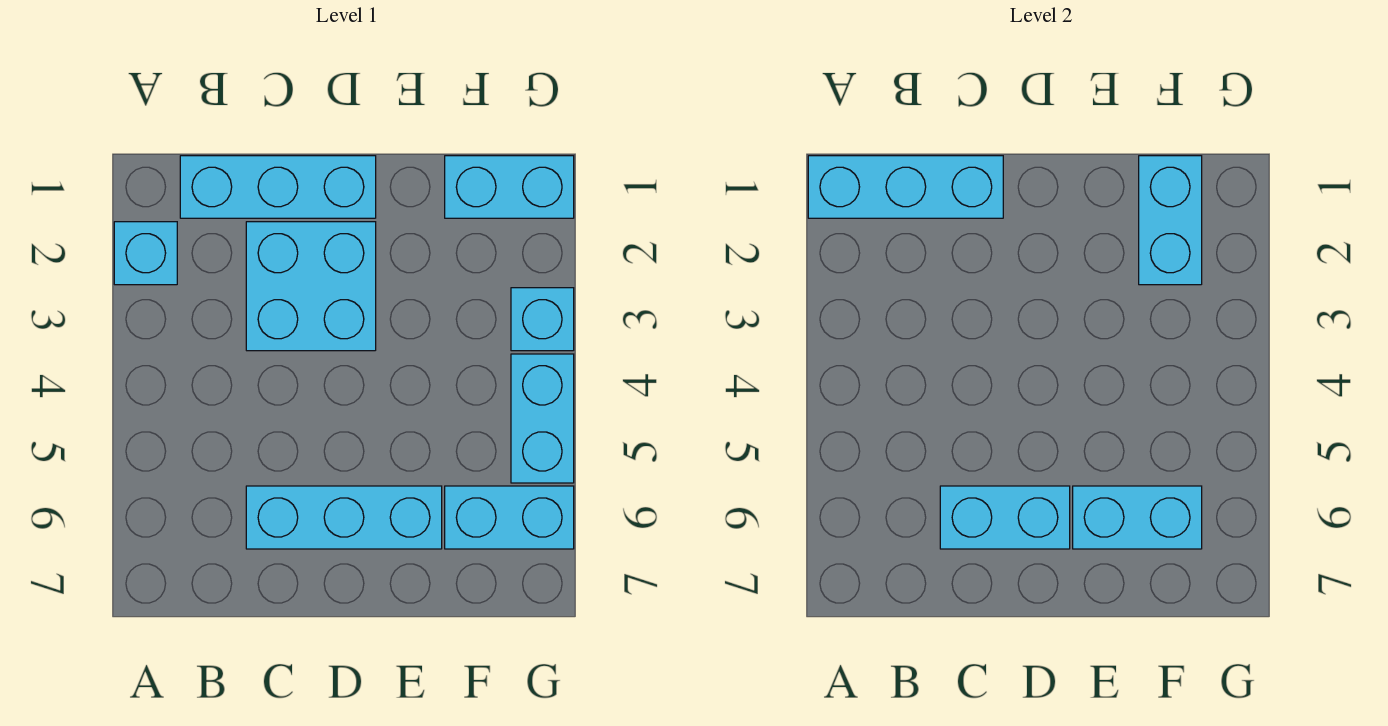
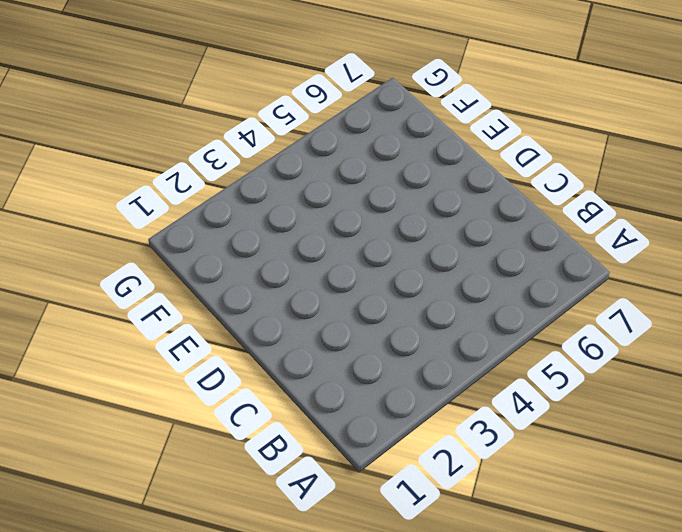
none -> cyan 1x1 brick [114,222,177,285]
none -> cyan 1x3 brick [180,156,376,218]
none -> cyan 2x2 brick [246,222,376,351]

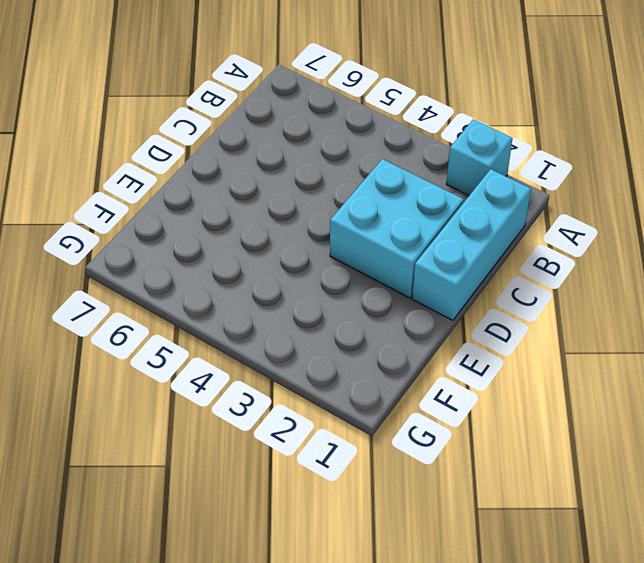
none -> cyan 1x3 brick [246,486,442,549]
none -> cyan 1x2 brick [445,156,574,218]
none -> cyan 1x2 brick [445,486,574,549]

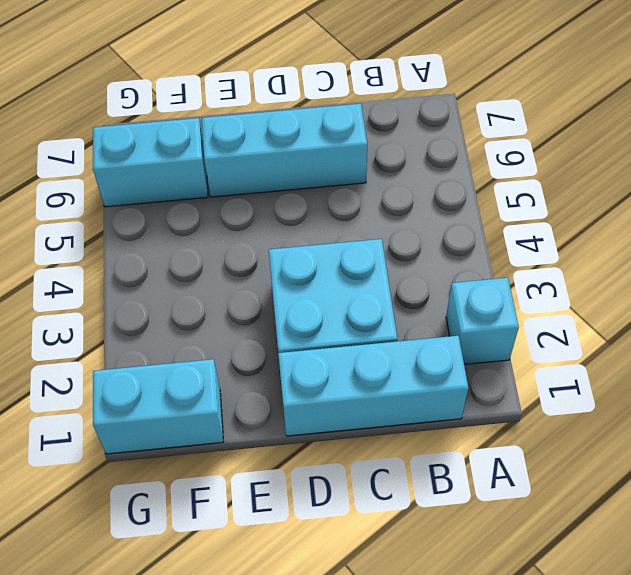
none -> cyan 1x1 brick [511,288,574,351]
none -> cyan 1x2 brick [511,354,574,483]
none -> cyan 1x3 brick [808,156,1003,218]

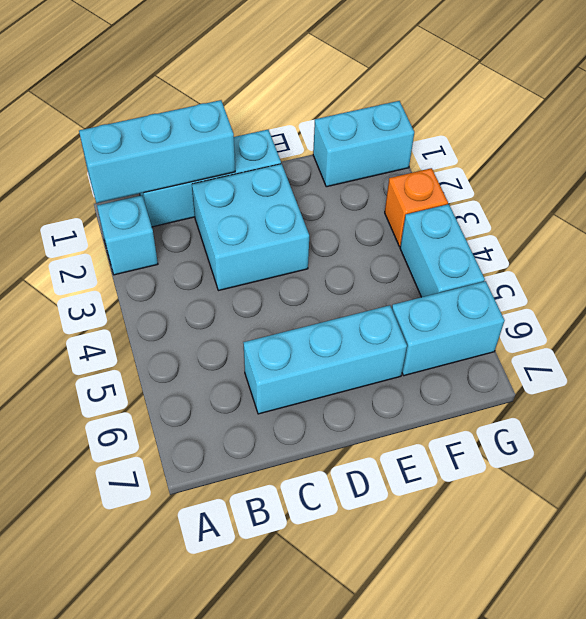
orange 1x1 brick [385,168,448,247] -> cyan 1x1 brick [511,288,574,351]
none -> cyan 1x2 brick [940,486,1070,549]
none -> cyan 1x2 brick [1073,486,1202,549]
none -> cyan 1x2 brick [1139,156,1202,285]

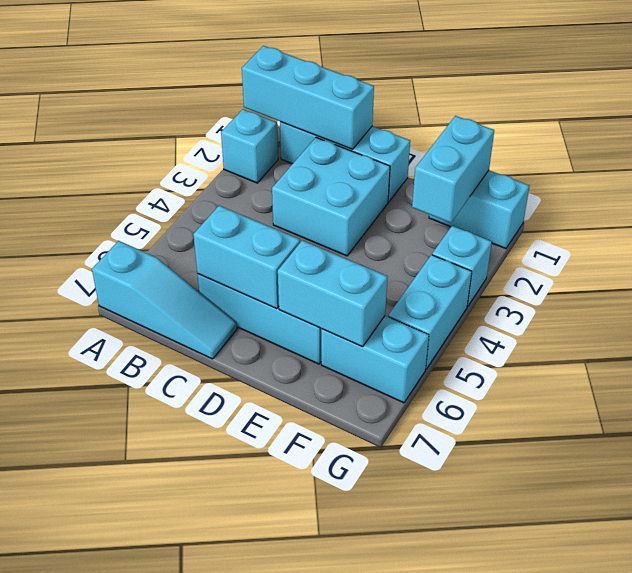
cyan 1x3 slope [92,241,237,359] -> none

